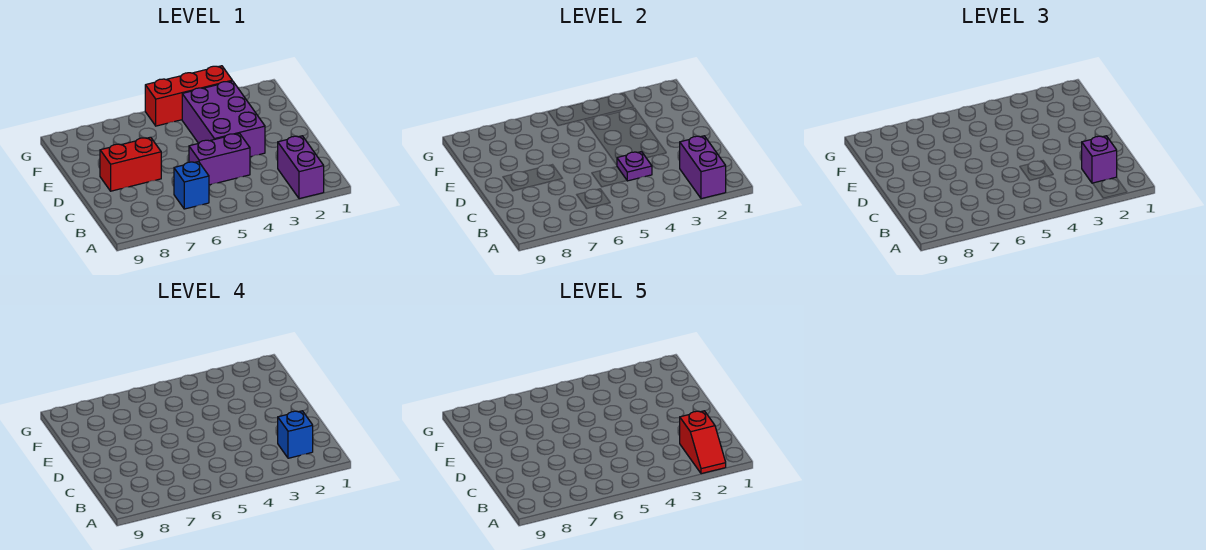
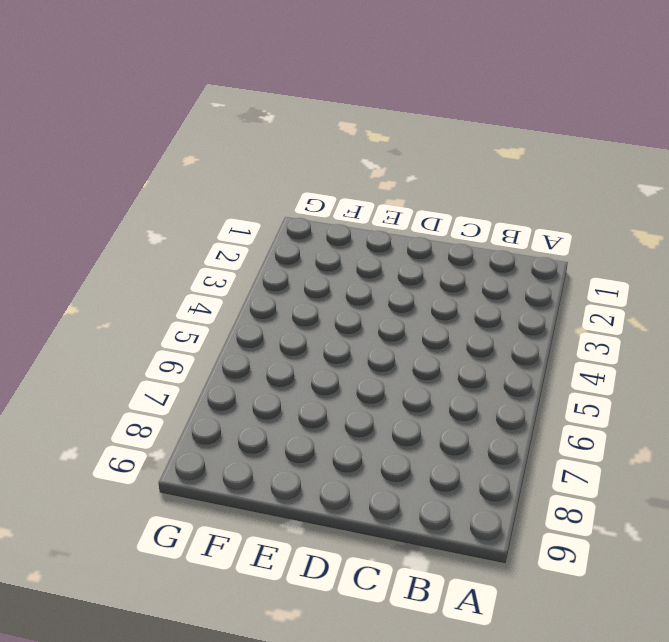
none -> purple 1x2 brick [278,136,324,199]
none -> blue 1x1 brick [174,162,209,209]

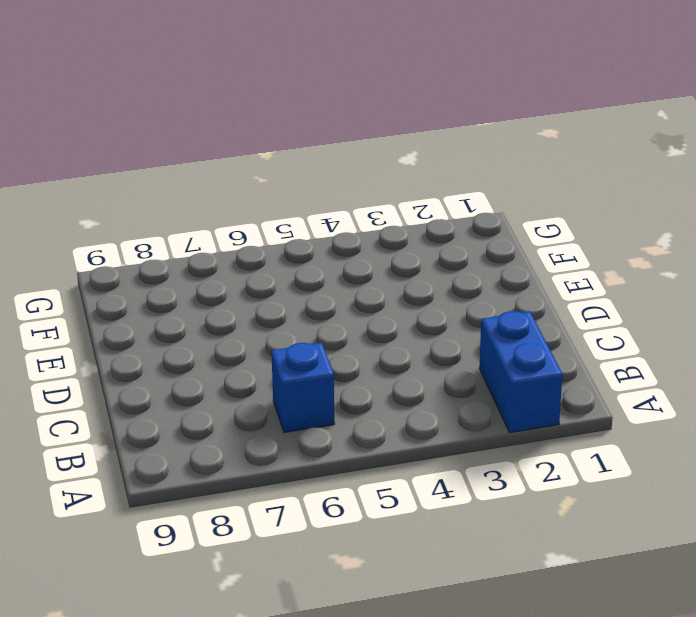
blue 1x2 brick [479,311,562,433] -> purple 1x2 brick [278,136,324,199]
none -> purple 1x2 brick [189,133,250,185]
none -> purple 2x3 brick [182,81,265,157]

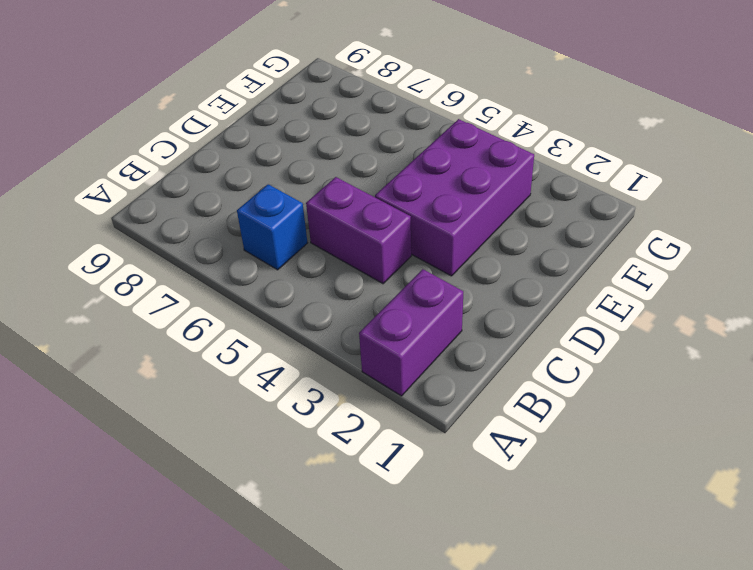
none -> red 1x2 brick [100,137,161,191]
none -> red 1x3 brick [145,66,232,126]

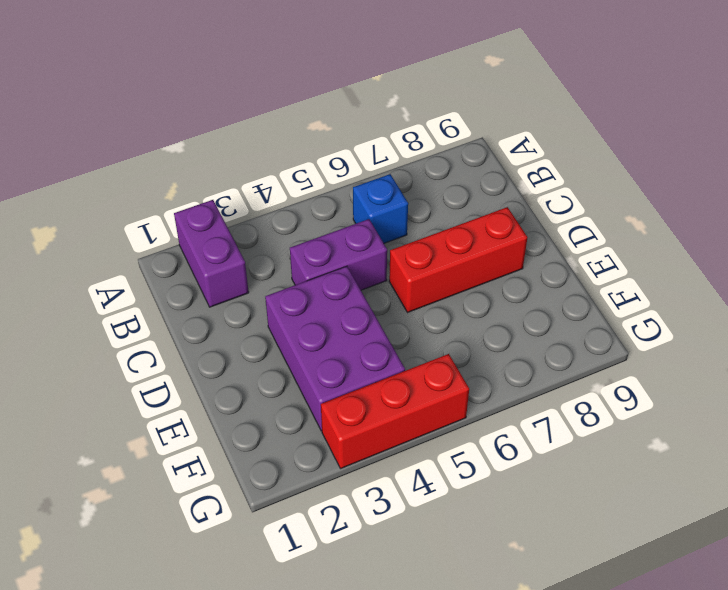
red 1x3 brick [389,207,528,313] -> red 1x2 brick [100,137,161,191]
none -> purple 1x2 brick [680,136,726,199]
none -> purple 1x1 plate [617,152,652,181]

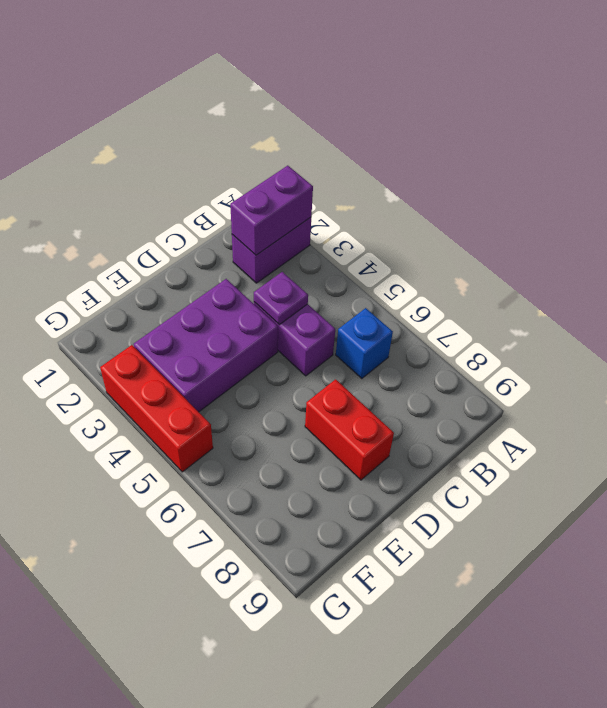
none -> purple 1x1 brick [1082,136,1117,183]
none -> blue 1x1 brick [278,411,313,458]

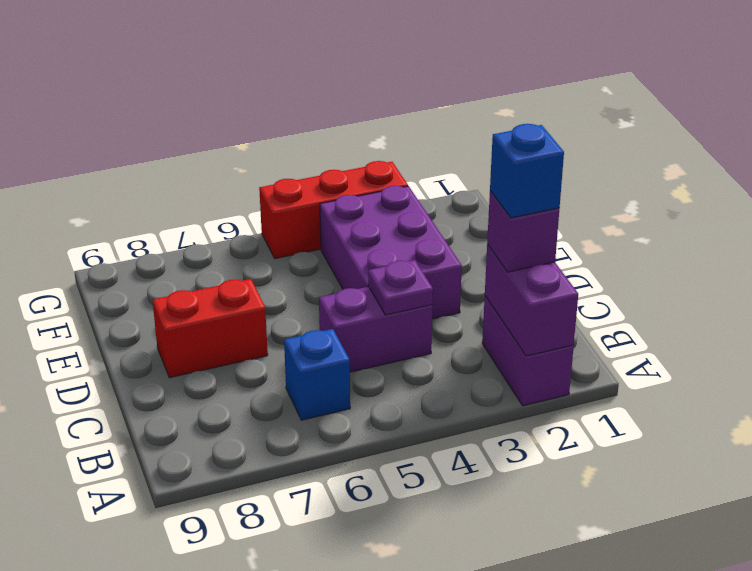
none -> red 1x2 slope [680,411,726,474]

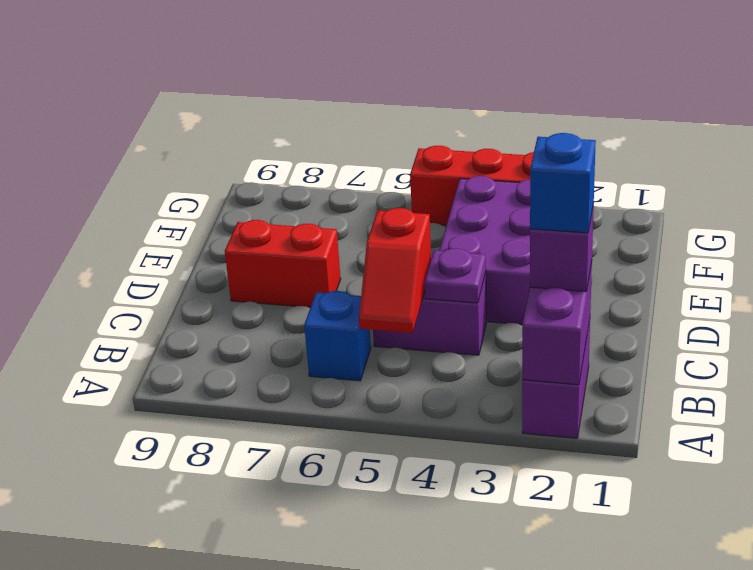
red 1x2 slope [359,208,431,333] -> red 1x2 slope moved to [680,411,726,474]

